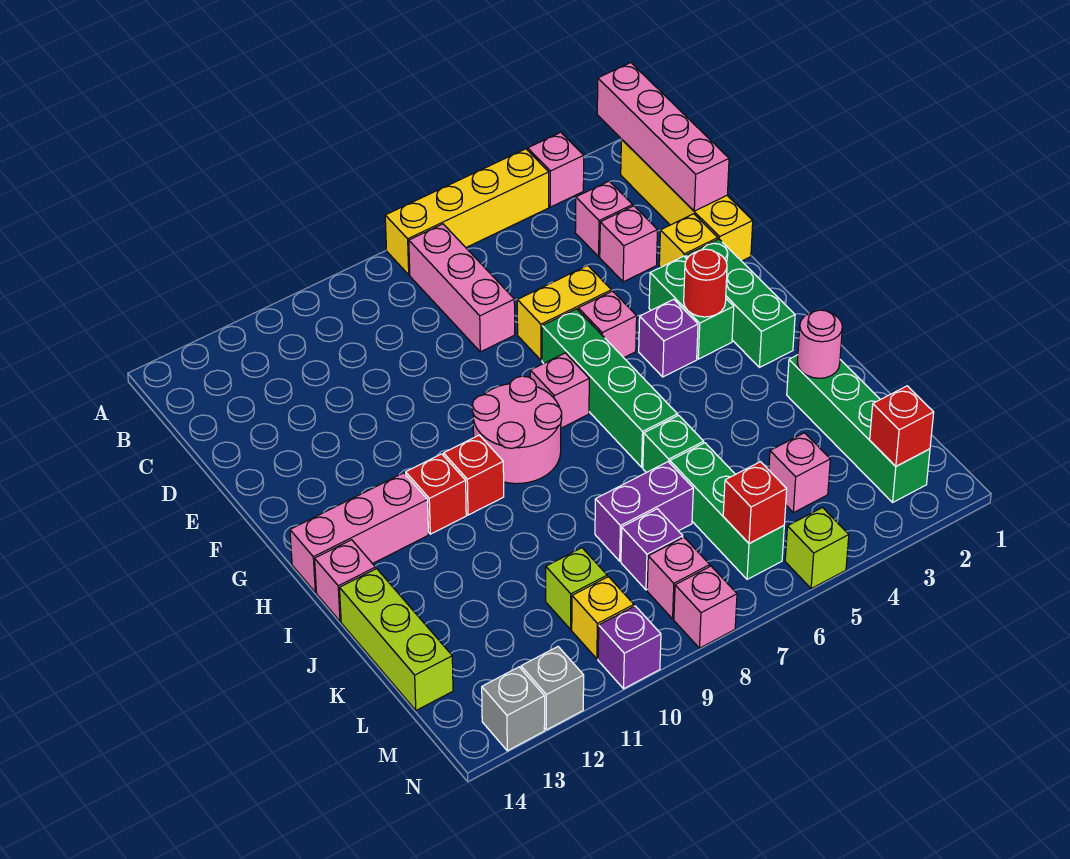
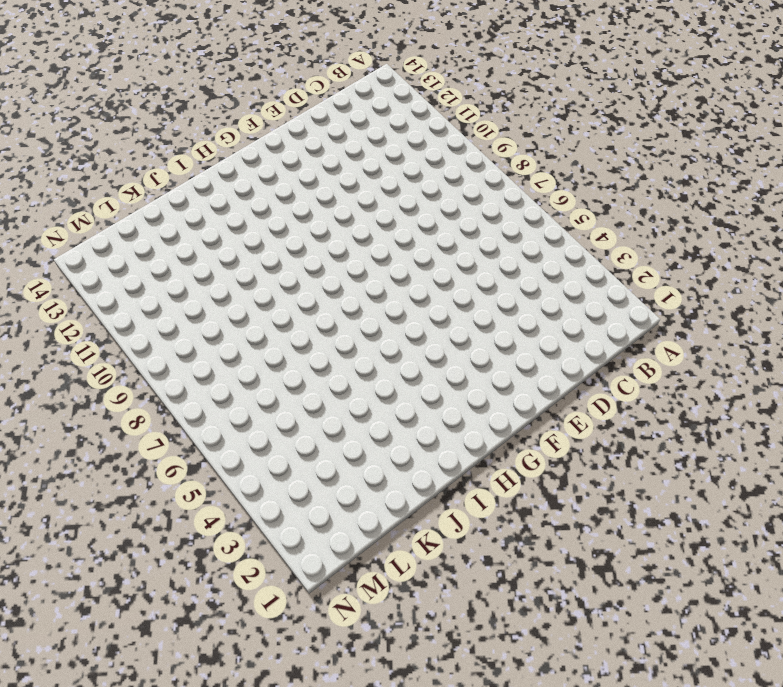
none -> pink 1x1 brick [528,132,584,207]
none -> yellow 1x4 brick [385,149,549,275]
none -> yellow 1x4 brick [621,139,753,261]
none -> pink 1x3 brick [409,224,515,352]

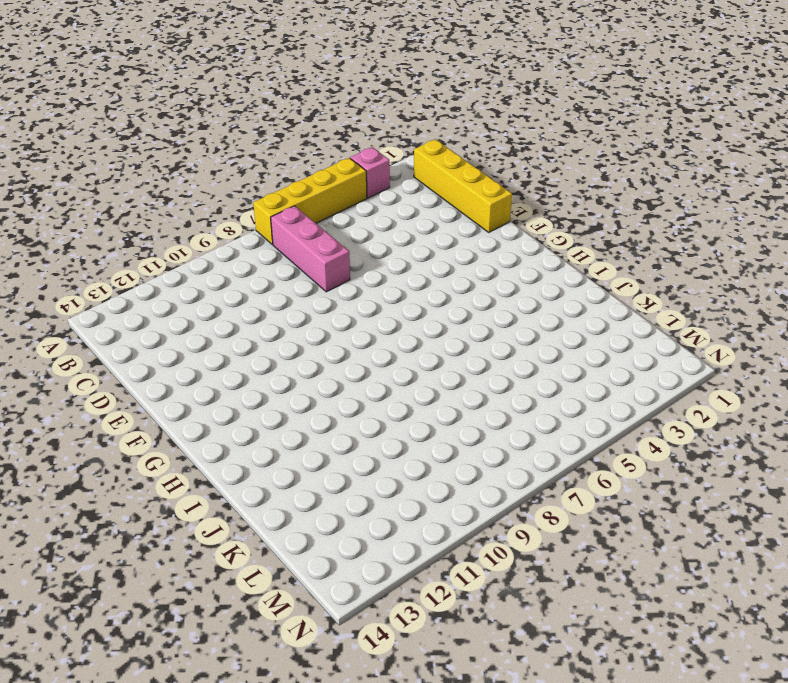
none -> pink 1x1 brick [575,181,633,256]
none -> pink 1x1 brick [600,206,657,282]
none -> yellow 1x1 brick [659,214,718,267]
none -> yellow 1x2 brick [517,265,611,360]

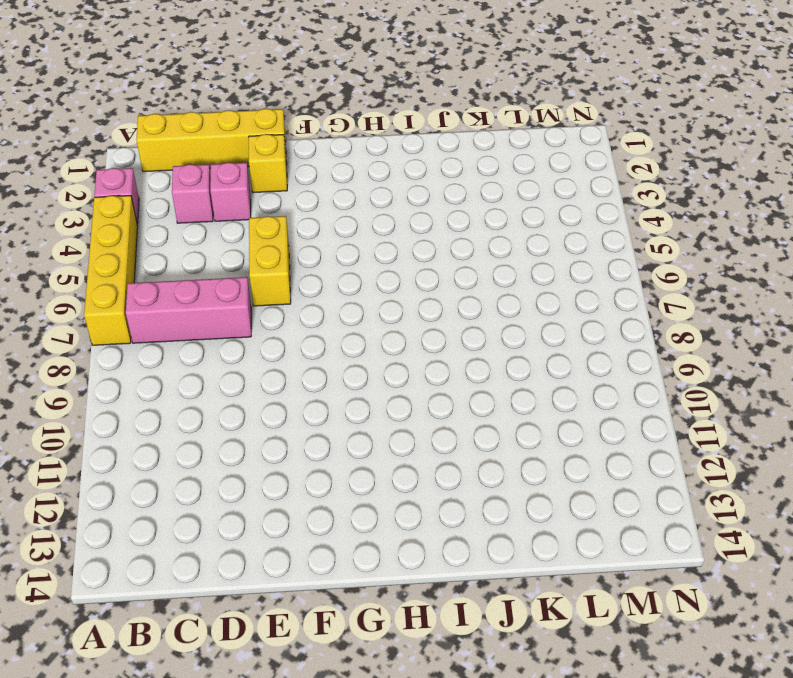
none -> green 1x3 brick [685,239,795,367]
none -> green 1x2 brick [649,256,734,359]
none -> pink 1x1 brick [578,291,637,358]
none -> green 1x4 brick [542,309,677,467]

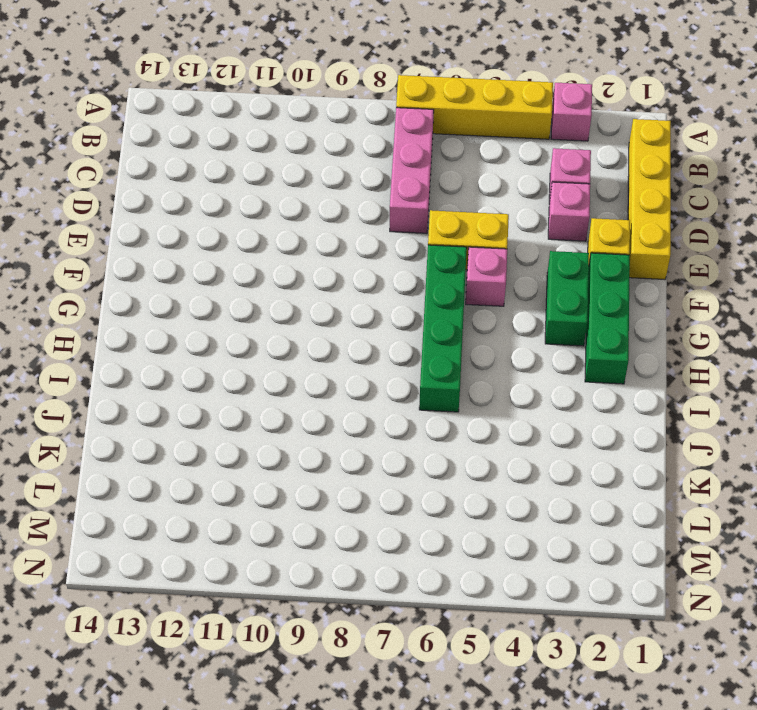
none -> purple 1x1 brick [639,299,698,377]
none -> pink 1x1 brick [530,353,589,428]
none -> pink 2x2 round brick [472,376,562,484]
none -> red 1x1 brick [444,435,504,515]

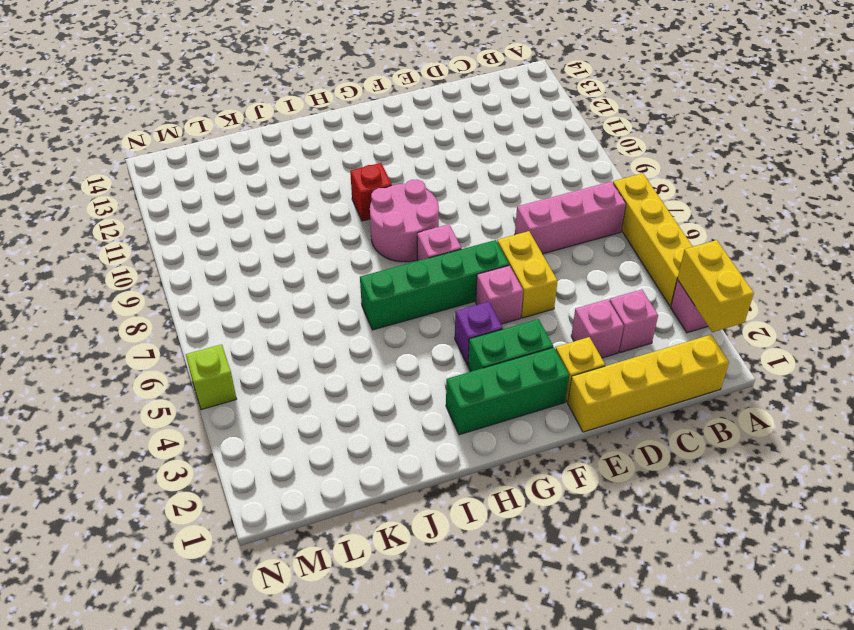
yellow 1x2 brick [677,240,754,332] -> none
none -> red 1x1 brick [406,454,466,534]
none -> pink 1x3 brick [290,473,429,592]
none -> pink 1x1 brick [315,540,376,621]
none -> green 1x4 brick [787,355,930,502]

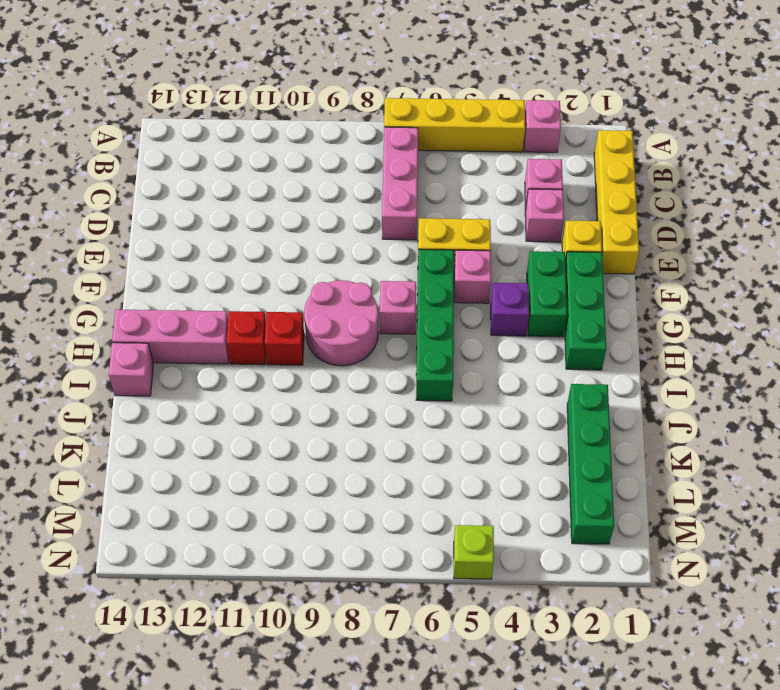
none -> green 1x1 brick [643,415,704,473]
none -> lime 1x3 brick [340,569,453,710]
none -> green 1x3 brick [670,443,784,579]
none -> purple 1x2 brick [595,462,693,561]

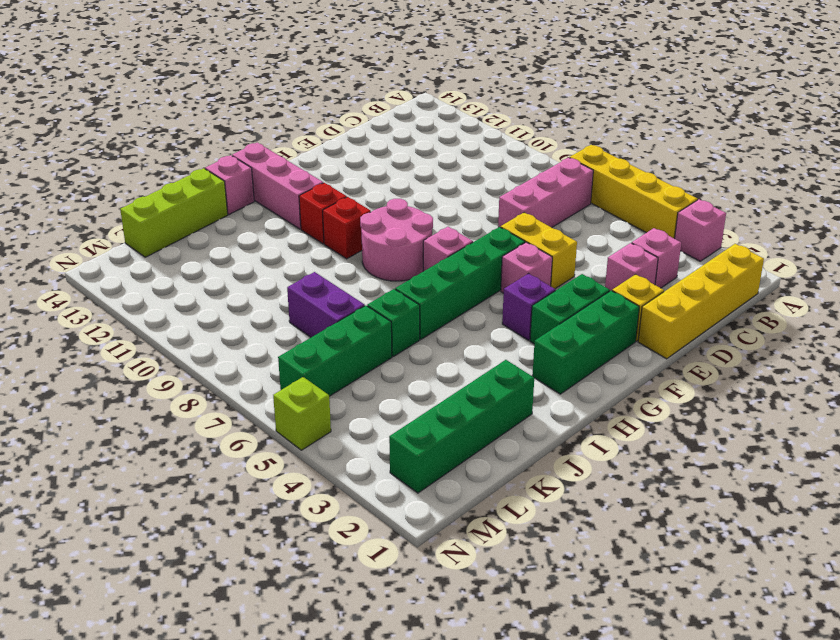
none -> pink 1x1 brick [769,433,830,513]
none -> purple 1x1 brick [621,509,683,590]
none -> lime 1x1 brick [546,548,607,630]
none -> pink 1x1 brick [647,537,710,619]

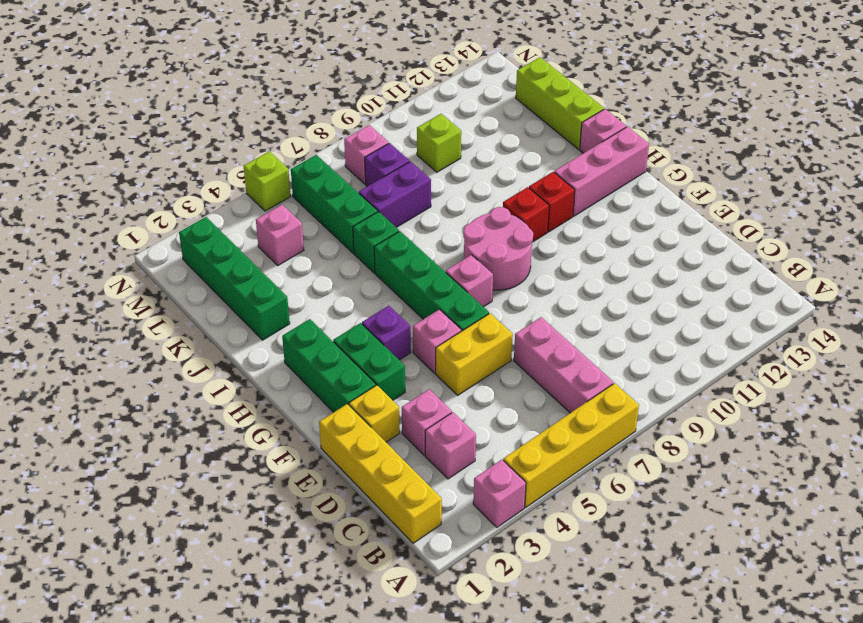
none -> yellow 1x1 brick [572,577,634,659]
none -> pink 1x1 brick [674,566,737,648]
none -> purple 1x1 brick [598,606,661,689]
none -> grey 1x1 brick [521,647,584,730]

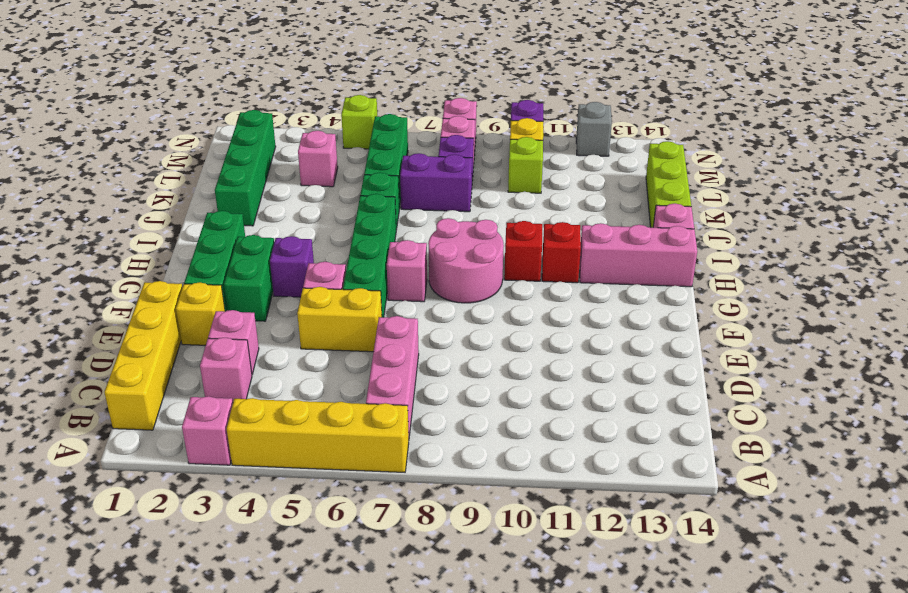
none -> grey 1x1 brick [482,667,545,751]
none -> pink 1x4 brick [597,63,729,211]
none -> red 1x1 round brick [684,249,727,317]
none -> pink 1x1 round brick [797,310,842,378]

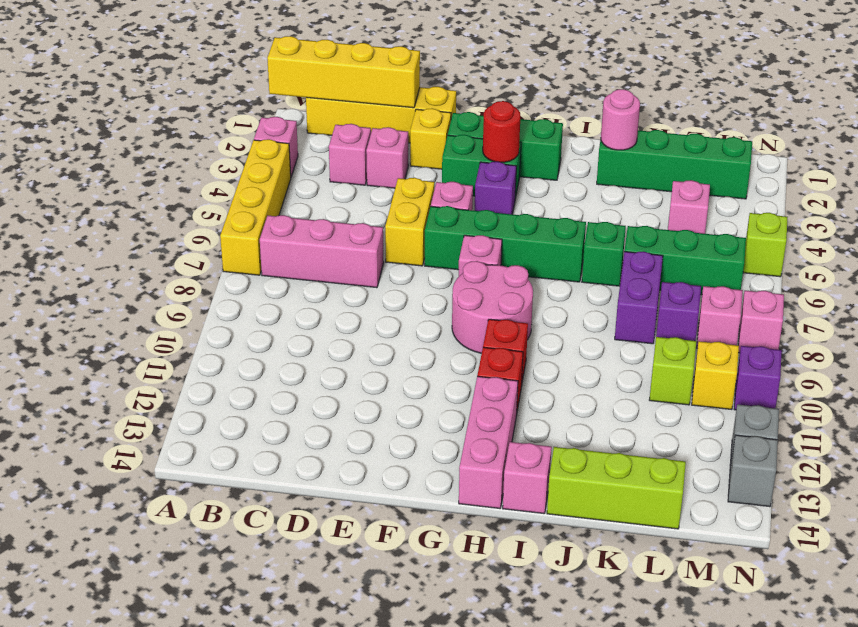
yellow 1x4 brick [267,36,420,108] -> pink 1x4 brick [597,63,729,211]
none -> red 1x1 brick [870,386,934,466]
none -> red 1x1 brick [723,462,787,544]

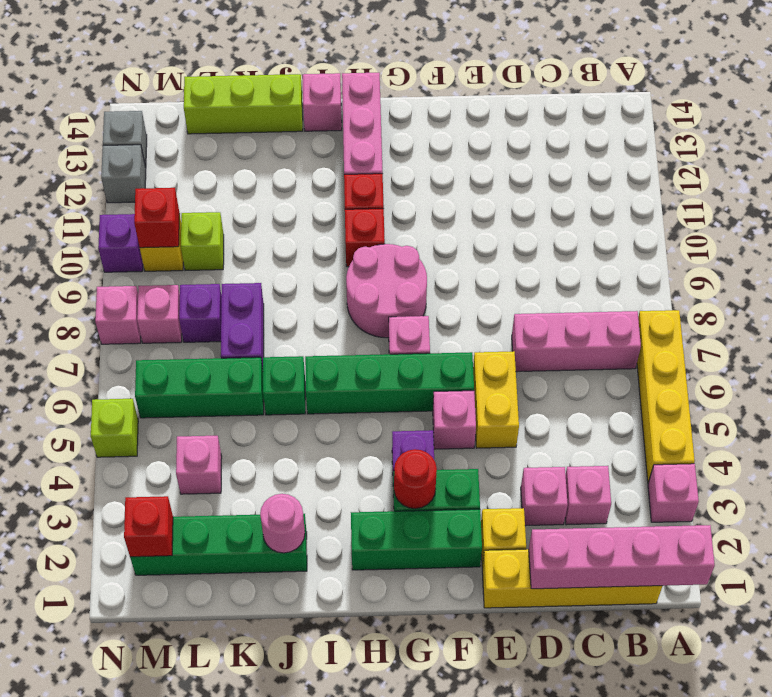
red 1x1 brick [134,188,180,248] -> red 1x1 brick moved to [723,462,787,544]

